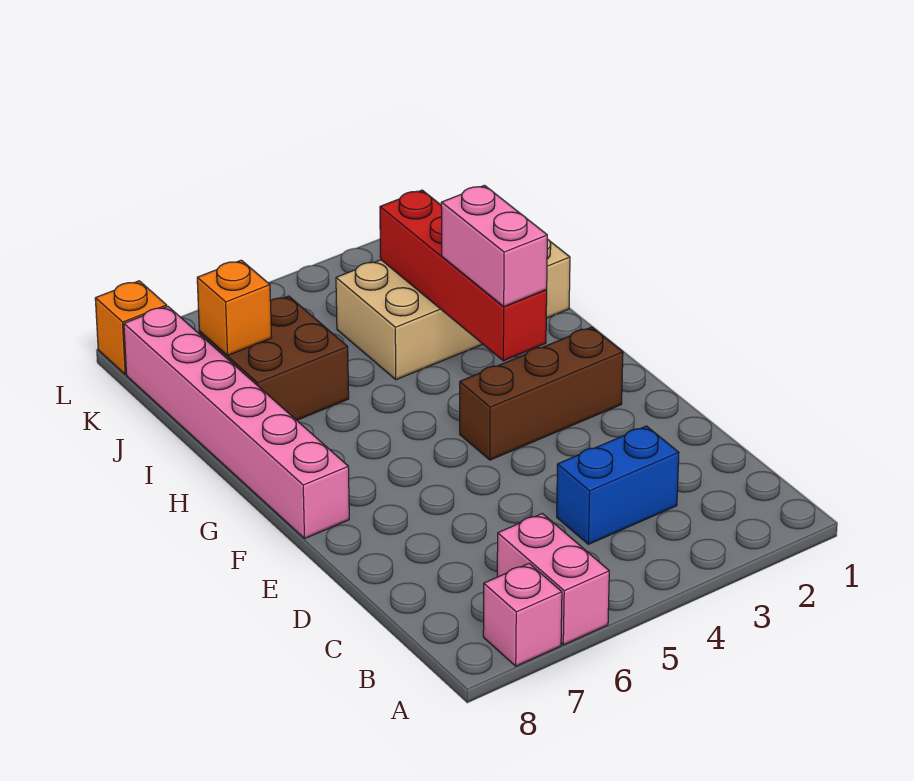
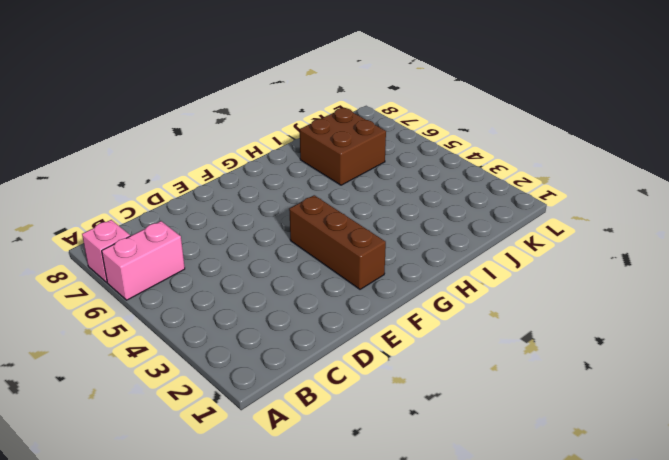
none -> blue 1x2 brick [557,426,679,544]
none -> pink 1x6 brick [124,306,349,538]

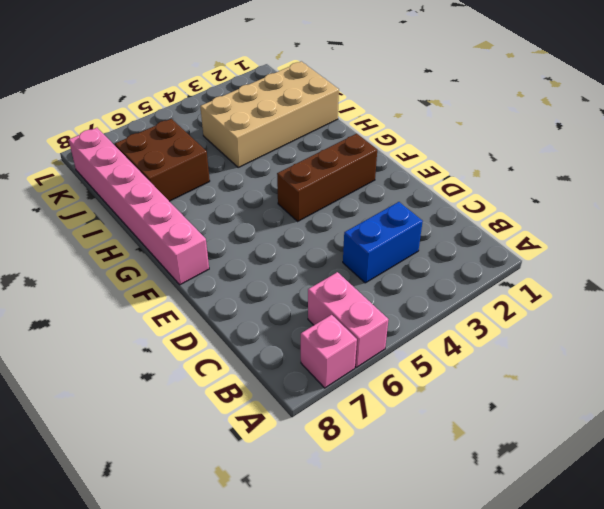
none -> orange 1x1 brick [95,281,167,374]
none -> red 1x4 brick [380,190,547,361]

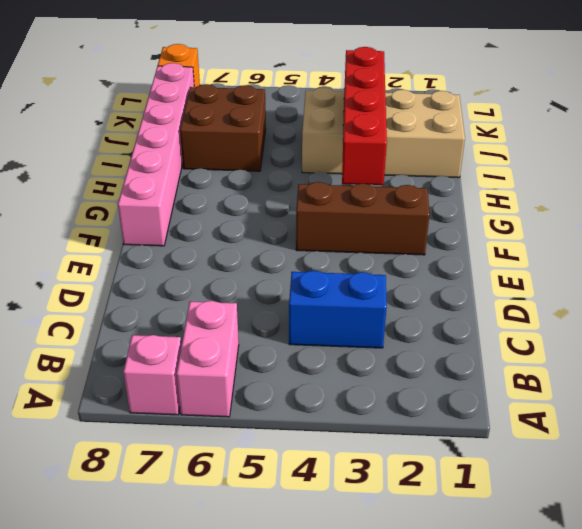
none -> orange 1x1 brick [197,260,272,356]
none -> pink 1x2 brick [441,185,547,306]

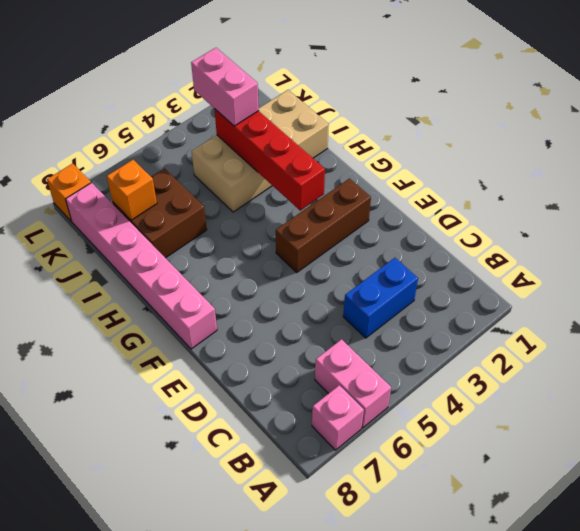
pink 1x2 brick [191,48,259,126] -> pink 1x2 brick moved to [441,185,547,306]

